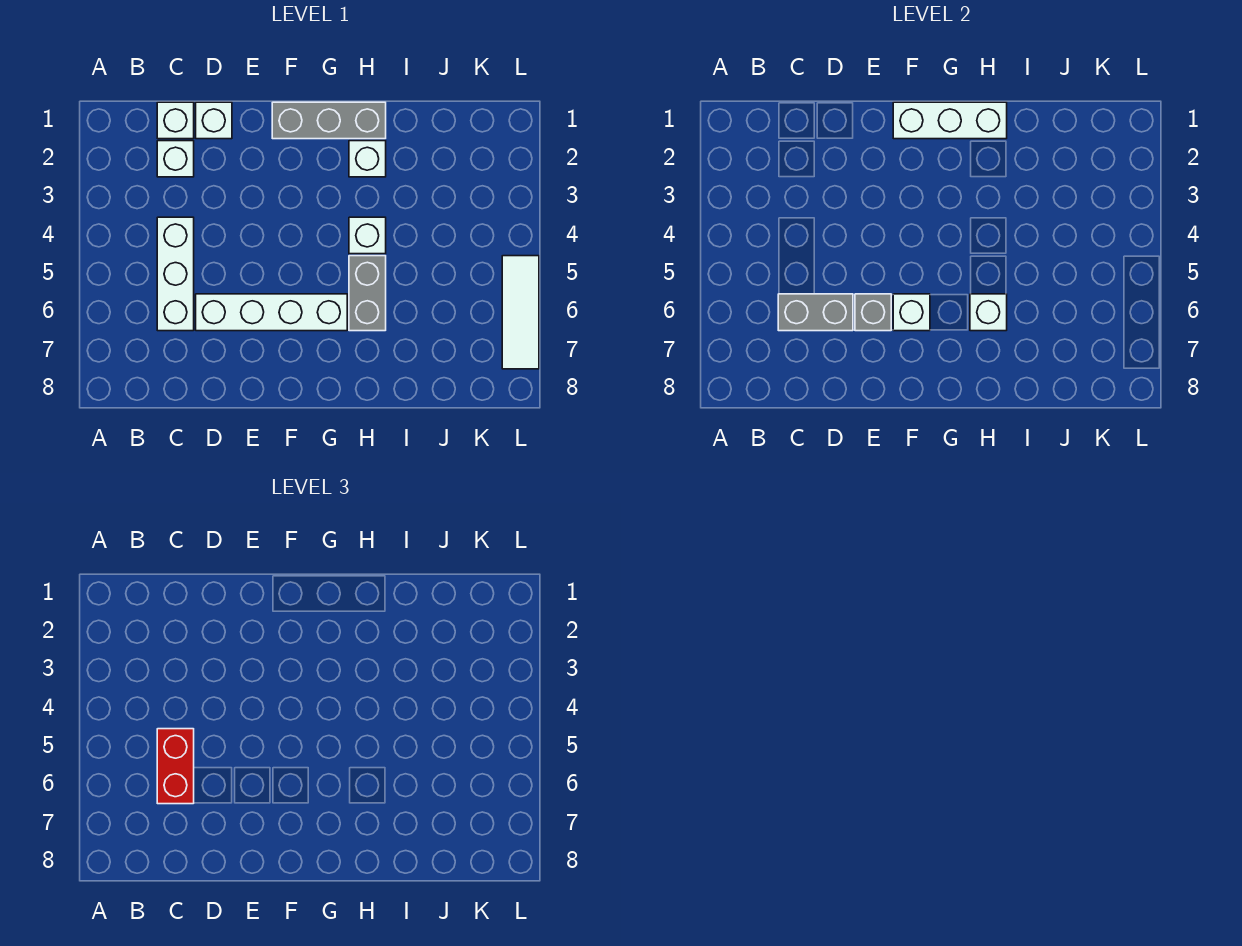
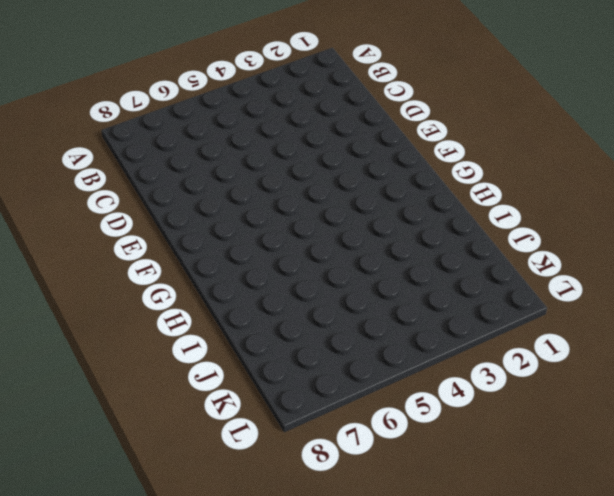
none -> white 1x1 brick [157,102,194,139]
none -> white 1x1 brick [157,141,194,177]
none -> white 1x3 brick [157,217,194,331]

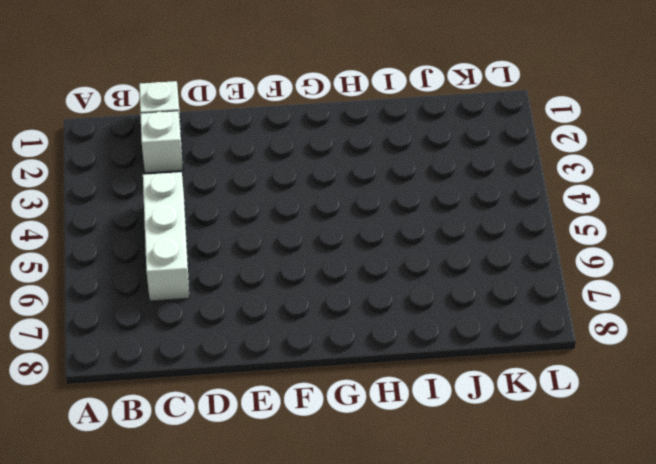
none -> white 1x1 brick [196,102,232,139]
none -> white 1x4 brick [196,294,347,331]
none -> grey 1x3 brick [272,102,386,139]

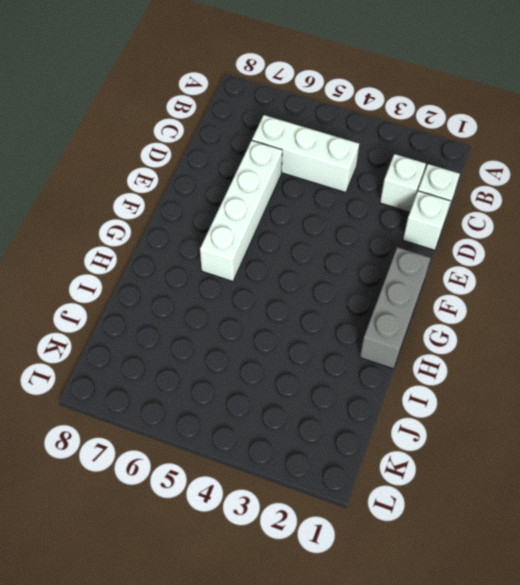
none -> white 1x1 brick [349,141,386,177]
none -> white 1x1 brick [349,217,386,254]
none -> grey 1x2 brick [349,256,386,331]

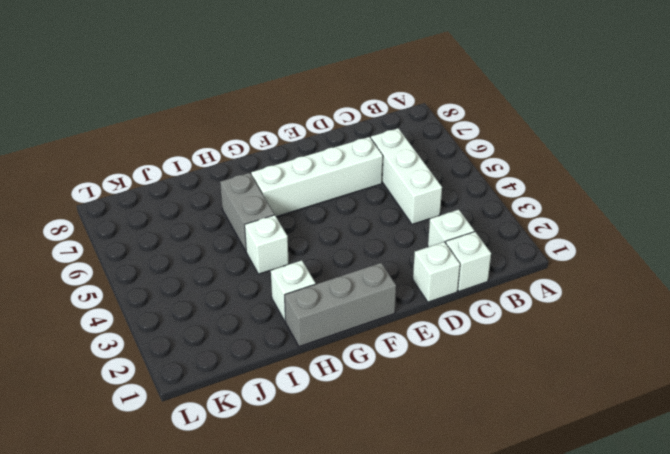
none -> white 1x3 tile [502,256,539,369]
none -> grey 1x2 brick [778,294,853,331]
none -> grey 1x1 brick [855,294,891,331]

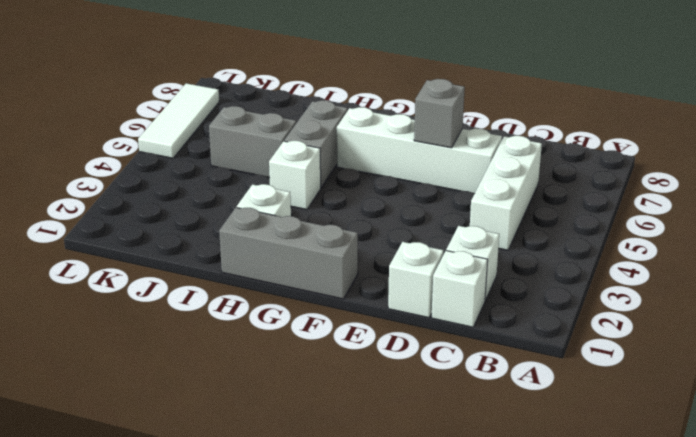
grey 1x2 brick [209,106,296,178] -> grey 1x2 brick moved to [778,294,853,331]
none -> white 1x3 brick [893,102,1007,139]
none -> white 1x1 brick [893,294,930,331]
none -> white 1x1 brick [970,294,1007,331]

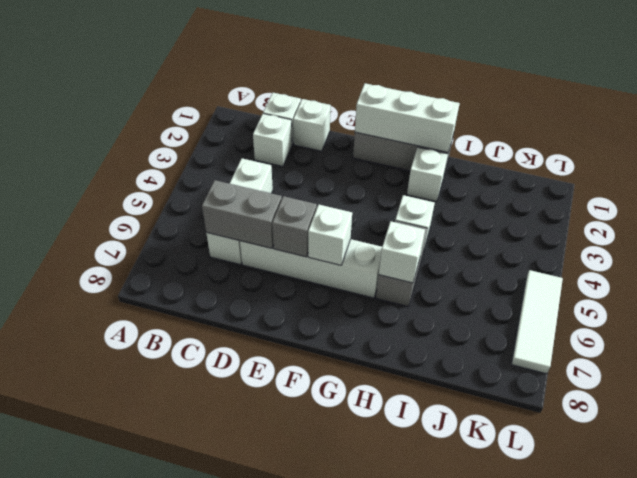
none -> red 1x2 brick [157,729,194,804]

